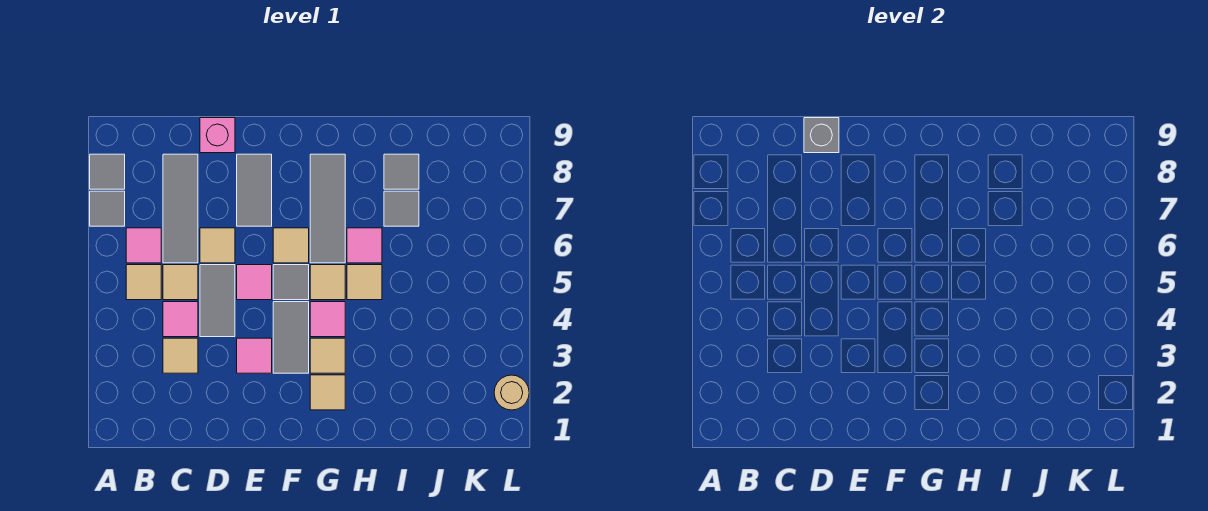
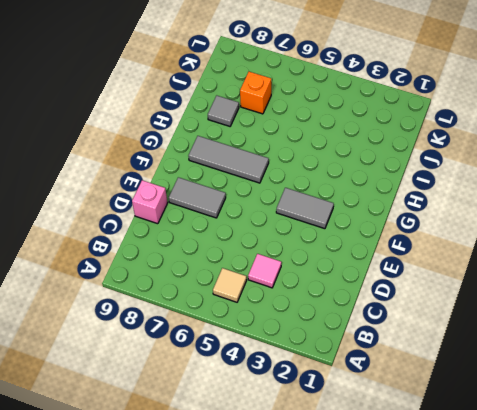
orange 1x1 brick [240,72,271,114] -> none
none -> grey 1x1 tile [90,191,125,226]
none -> grey 1x1 tile [90,154,125,189]
none -> pink 1x1 tile [126,228,161,263]

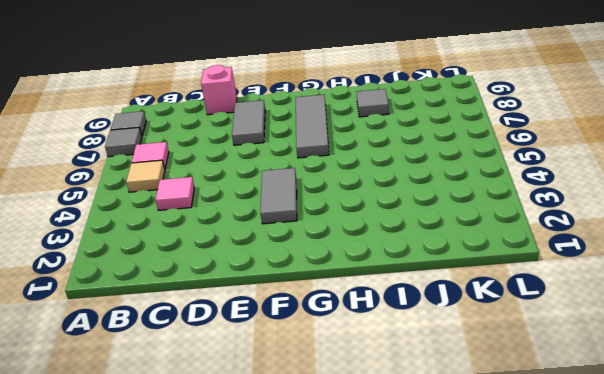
none -> tan 1x1 tile [163,338,198,373]
none -> tan 1x1 tile [163,265,198,300]
none -> grey 1x3 tile [163,154,198,263]

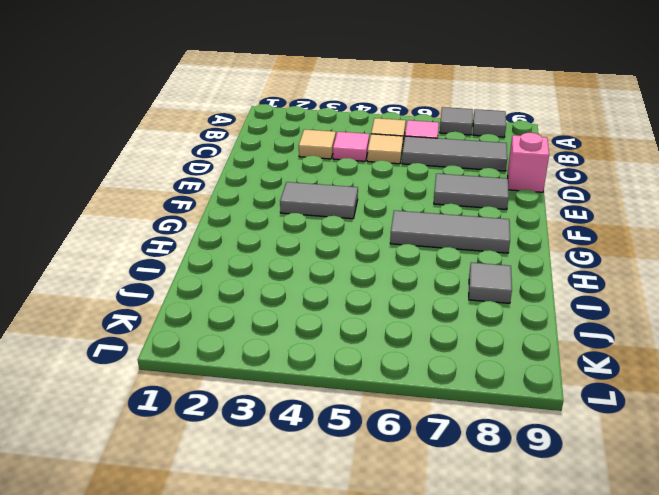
none -> grey 1x2 tile [200,265,235,337]
none -> tan 1x1 tile [200,228,235,263]
none -> pink 1x1 tile [237,338,272,373]

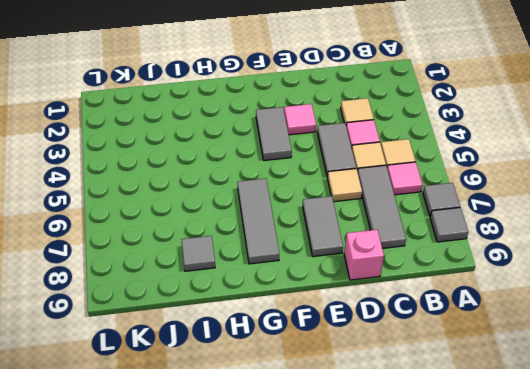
none -> pink 1x1 tile [237,265,272,300]
none -> grey 1x1 tile [273,265,309,300]
none -> tan 1x1 tile [273,228,309,263]

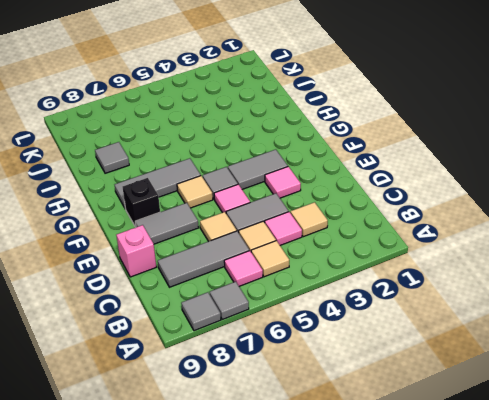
black 1x1 brick [123,178,160,227] -> none
none -> tan 1x1 tile [310,375,345,410]
none -> tan 1x1 tile [310,338,345,373]
none -> pink 1x1 tile [310,302,345,337]

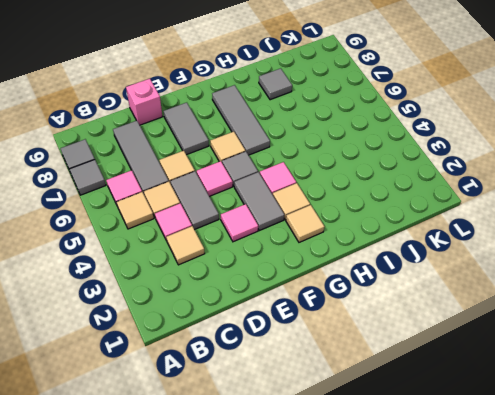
none -> tan 1x1 tile [310,265,345,300]
none -> tan 1x1 tile [347,265,382,300]
none -> pink 1x1 tile [347,228,382,263]

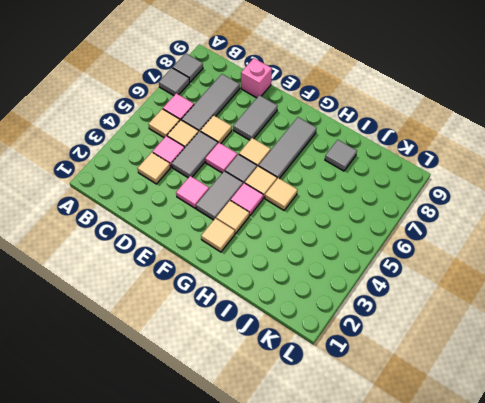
none -> pink 1x1 tile [347,228,382,263]
none -> grey 1x1 tile [384,191,419,226]
none -> tan 1x1 round brick [494,375,529,410]

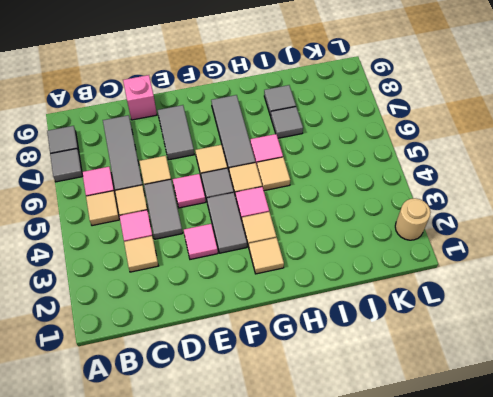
none -> grey 1x1 brick [804,118,839,153]

